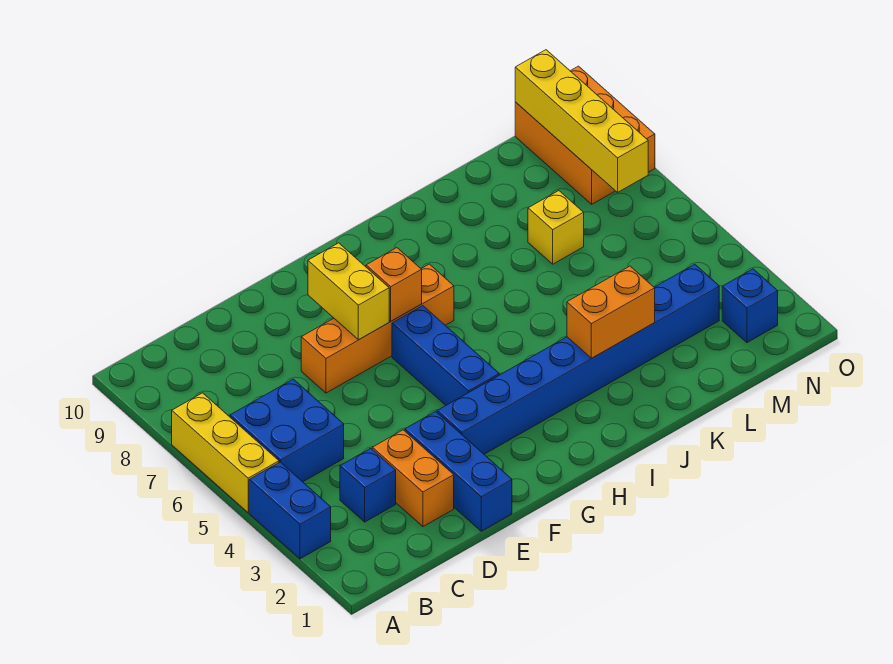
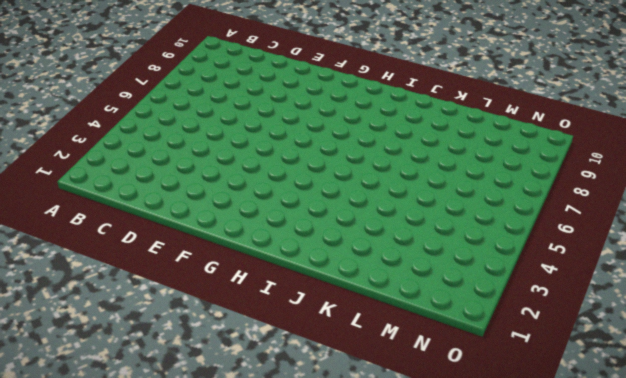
none -> blue 1x2 brick [249,462,331,559]
none -> yellow 1x3 brick [172,393,279,513]
none -> blue 2x2 brick [230,379,344,482]

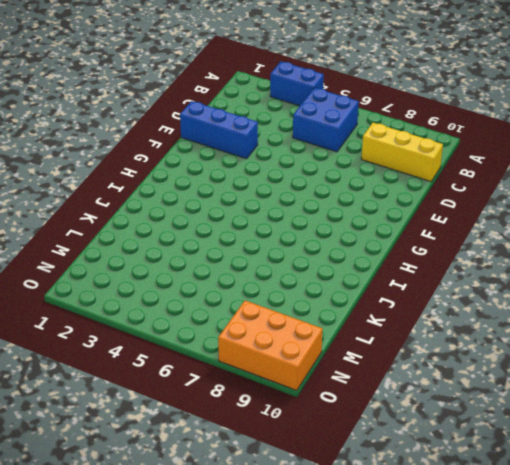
yellow 1x3 brick [362,123,443,181] -> yellow 1x3 brick moved to [172,393,279,513]
none -> blue 1x1 brick [340,448,396,522]
none -> orange 1x2 brick [372,430,454,527]
none -> orange 1x4 brick [301,264,454,393]

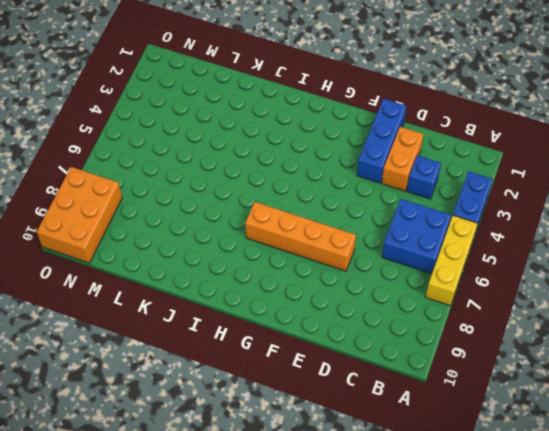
none -> blue 1x8 brick [437,264,719,454]
none -> blue 1x3 brick [392,306,499,405]
none -> yellow 1x1 brick [528,191,584,264]

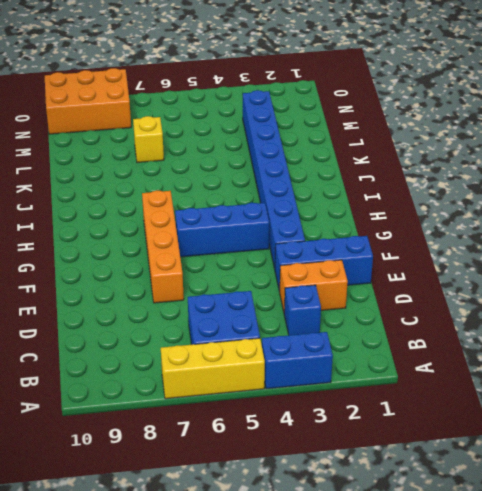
none -> blue 1x1 brick [722,269,778,343]
none -> yellow 1x2 brick [308,243,389,340]
none -> orange 1x1 brick [366,248,422,321]

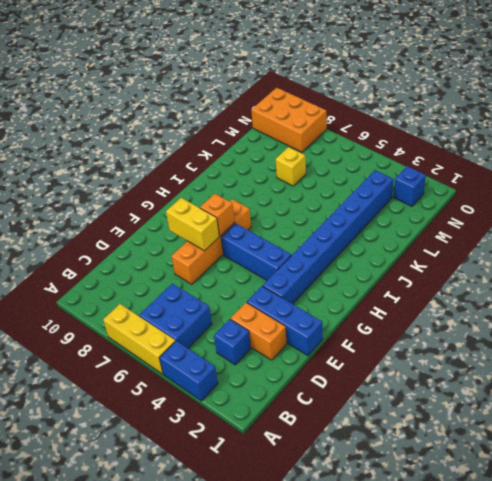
none -> orange 1x2 brick [567,266,655,358]
none -> yellow 1x4 brick [515,50,648,192]

